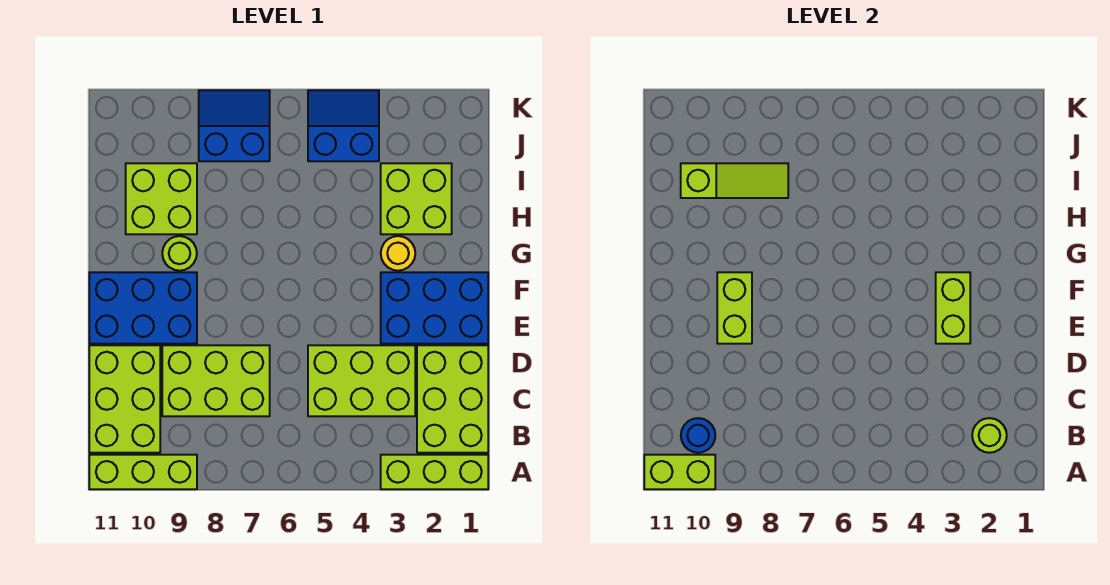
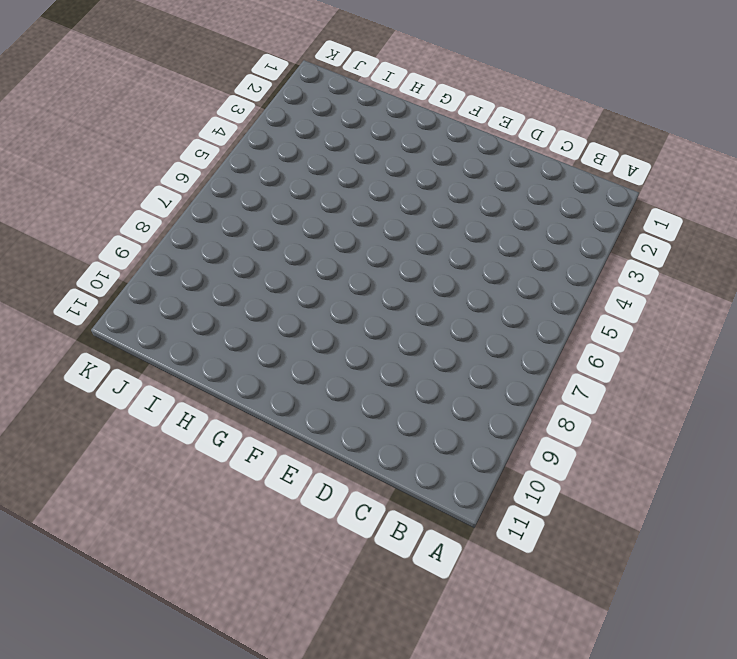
none -> lime 1x3 brick [381,455,488,489]
none -> lime 1x3 brick [89,455,197,489]
none -> lime 2x3 brick [417,345,488,453]

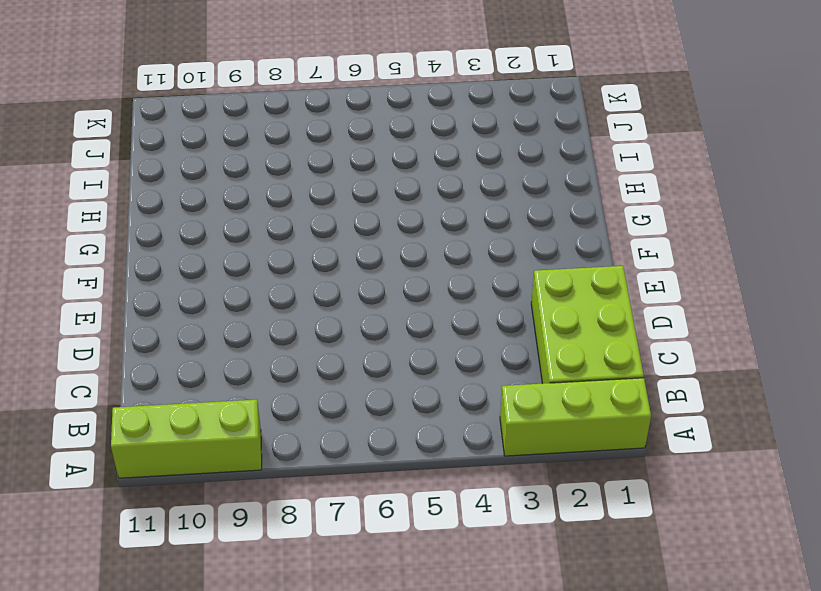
none -> lime 2x3 brick [89,345,160,453]
none -> lime 2x3 brick [308,345,415,416]
none -> lime 2x3 brick [162,345,270,416]

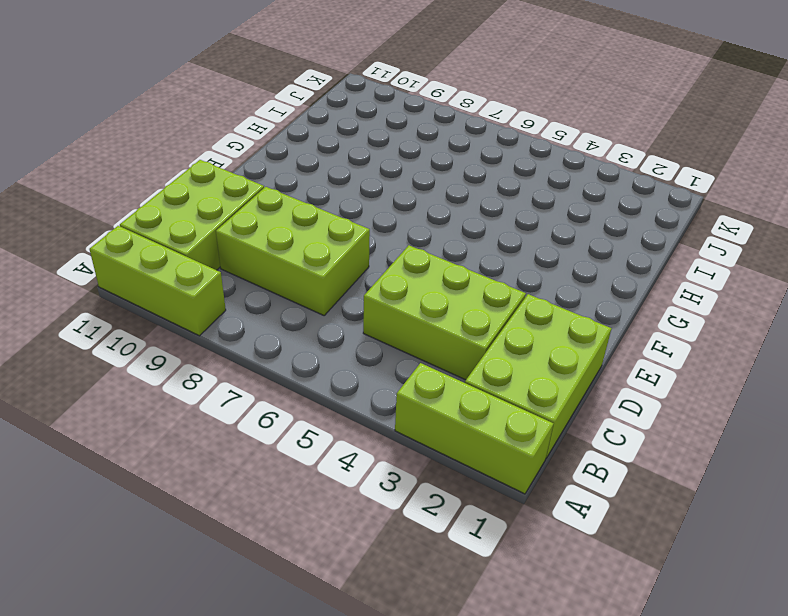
none -> blue 2x3 brick [381,272,488,344]
none -> blue 2x3 brick [89,272,197,344]
none -> yellow 1x1 round brick [381,236,415,271]

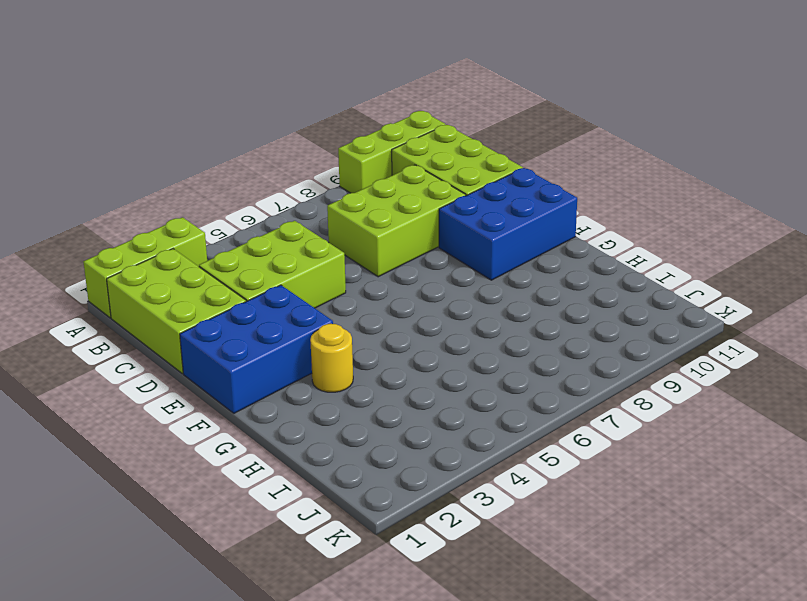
none -> lime 1x1 round brick [162,236,197,271]
none -> lime 2x2 brick [381,163,452,234]
none -> lime 2x2 brick [126,163,197,234]

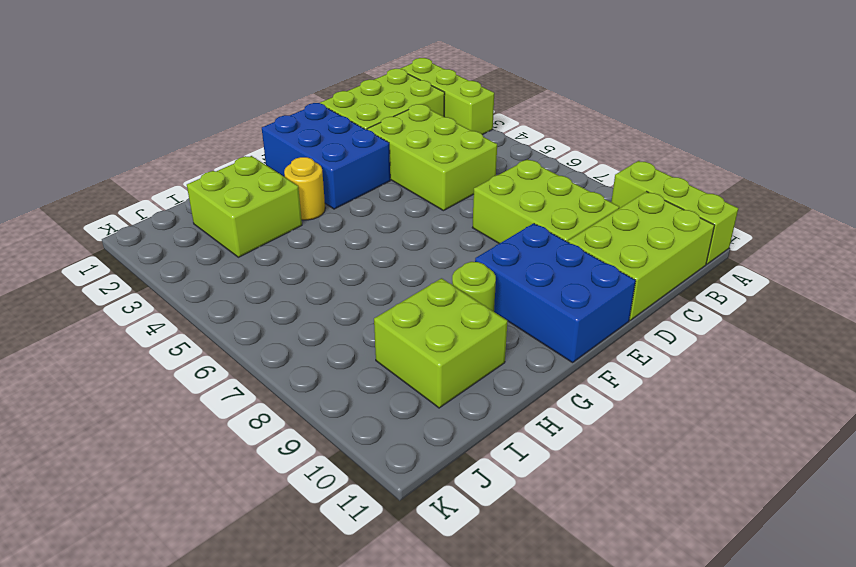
none -> blue 2x2 slope [308,90,379,161]
none -> blue 2x2 slope [199,90,270,161]
none -> lime 1x2 brick [644,455,715,489]

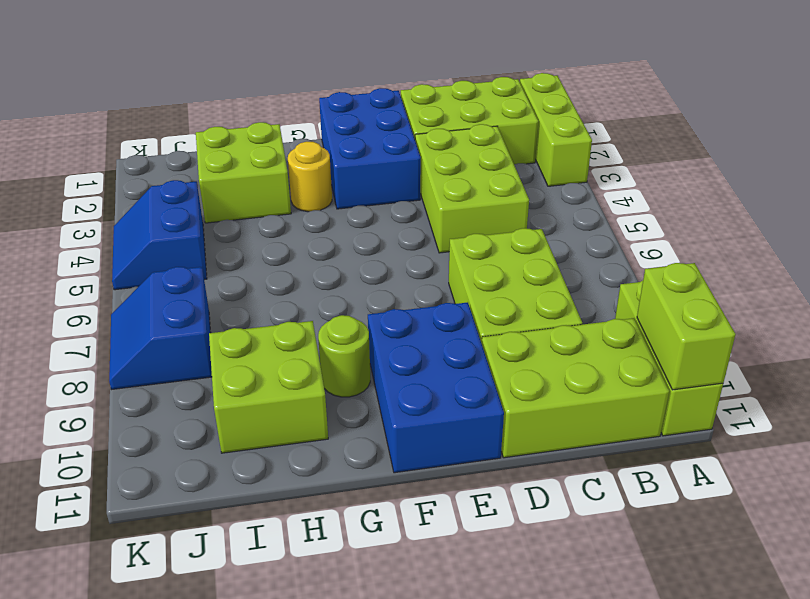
none -> lime 1x1 round brick [972,418,1007,453]
none -> blue 1x1 round brick [681,418,715,453]
none -> lime 1x2 brick [936,272,970,344]

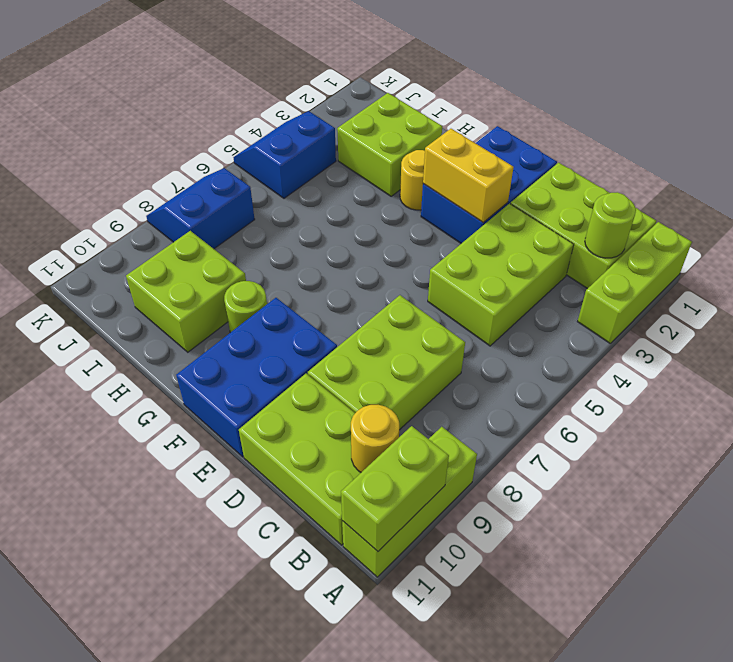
yellow 1x1 round brick [351,405,399,472] -> blue 1x1 round brick [681,418,715,453]
yellow 1x2 brick [423,129,514,223] -> lime 1x2 brick [936,272,970,344]
none -> lime 1x2 brick [717,272,752,344]
none -> lime 1x3 slope [681,163,788,198]

